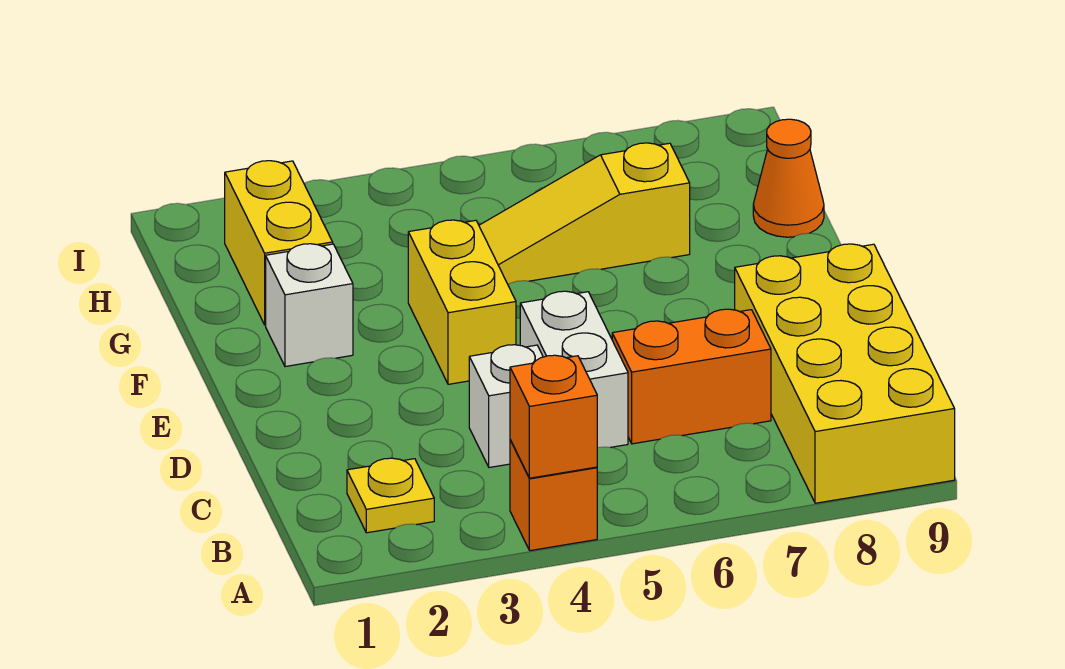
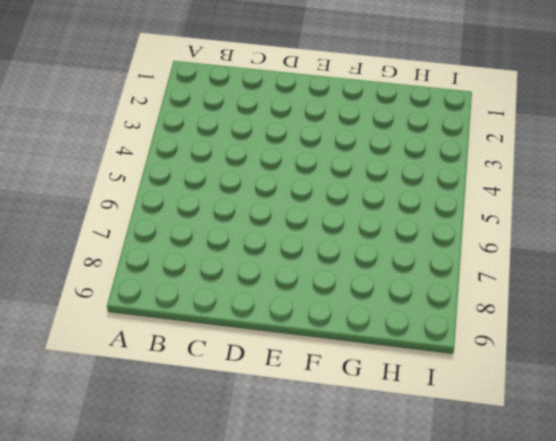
none -> orange 1x1 brick [510,440,597,551]
none -> yellow 2x4 brick [735,244,955,503]
none -> yellow 1x1 plate [347,458,434,533]

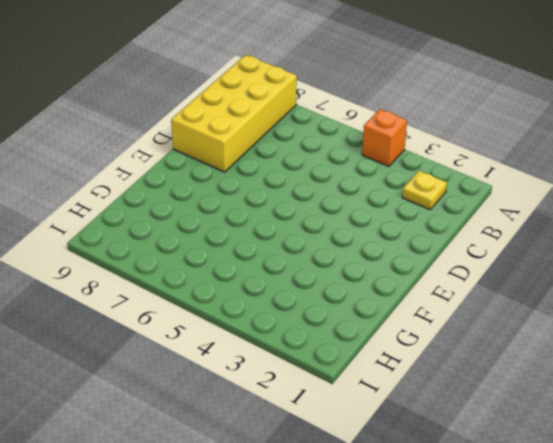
none -> white 1x1 brick [469,345,543,467]
none -> white 1x2 brick [520,291,628,448]
none -> orange 1x2 brick [612,309,771,444]

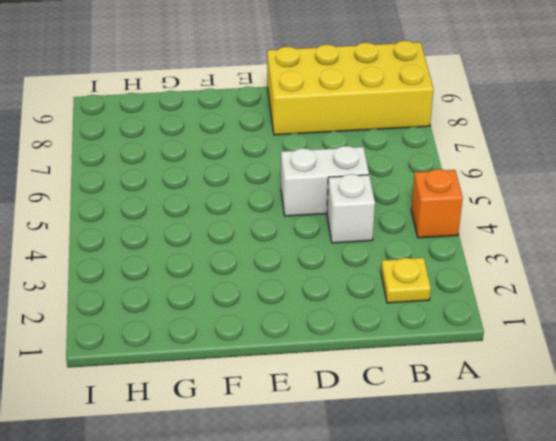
none -> orange 1x2 brick [612,309,771,444]
none -> yellow 1x2 brick [408,220,516,384]
none -> white 1x1 brick [266,244,353,367]

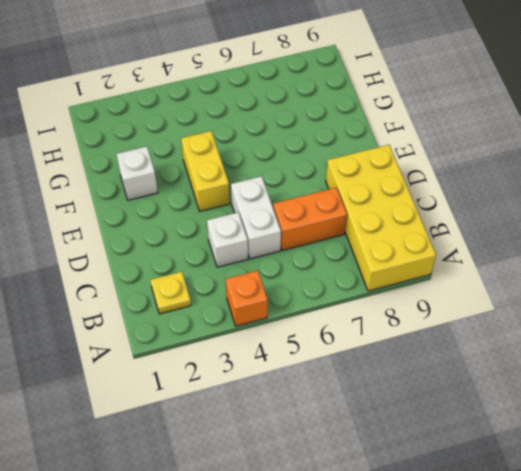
none -> yellow 1x2 brick [225,161,333,325]
none -> yellow 1x3 slope [479,143,690,284]
none -> orange 1x1 cone [753,119,824,237]

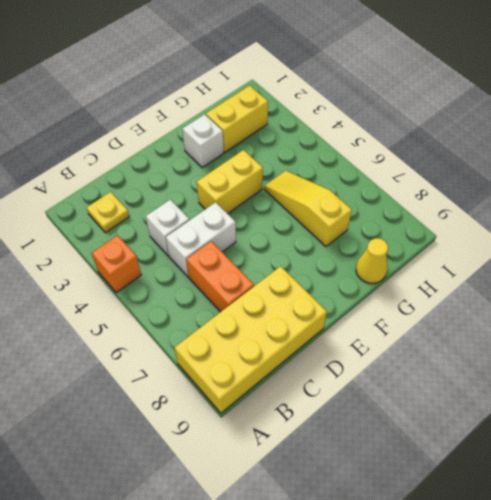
yellow 1x1 cone [356,238,388,283] -> orange 1x1 cone [753,119,824,237]
none -> orange 1x1 brick [510,355,597,478]

